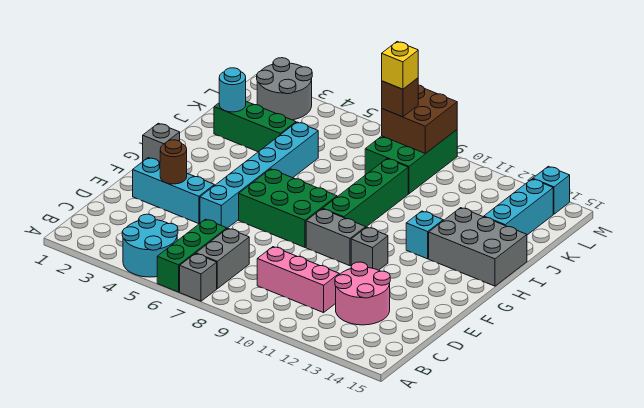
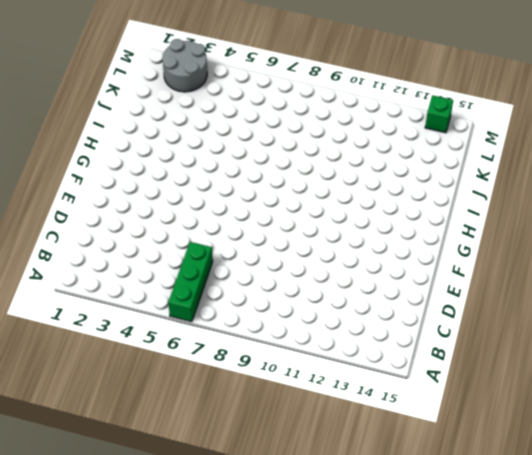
green 1x1 brick [425,95,453,133] -> cyan 1x1 brick [533,166,570,214]
none -> cyan 2x2 round brick [122,214,178,277]
none -> grey 1x1 brick [180,254,217,301]
none -> grey 1x2 brick [196,229,249,289]

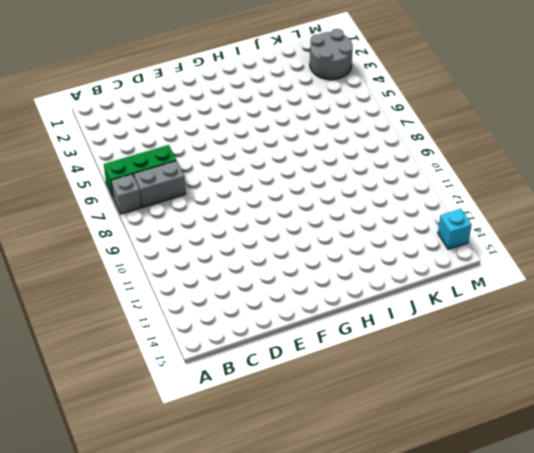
none -> cyan 2x2 round brick [122,214,178,277]
none -> pink 1x3 brick [257,247,339,313]
none -> pink 2x2 round brick [335,262,390,325]

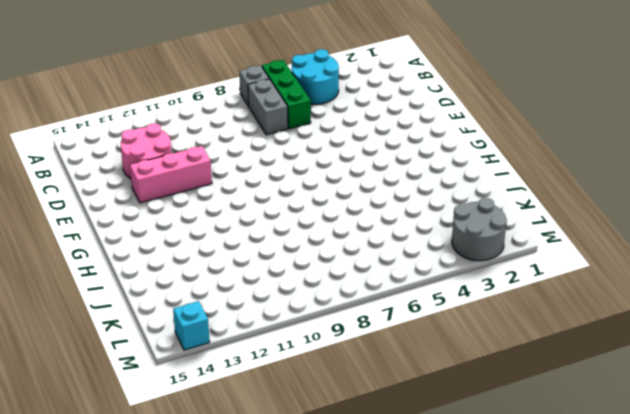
pink 1x3 brick [130,146,212,203] -> pink 1x3 brick moved to [257,247,339,313]
none -> cyan 1x3 brick [133,158,214,224]
none -> cyan 1x6 brick [200,122,318,228]
none -> green 2x3 brick [239,169,337,247]

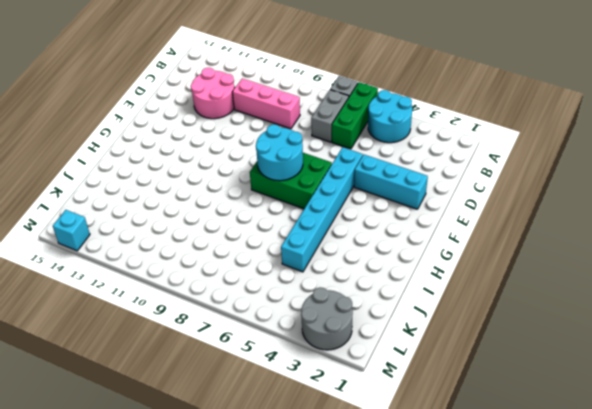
cyan 2x2 round brick [256,124,303,181] -> none
none -> grey 1x2 brick [306,209,366,266]
none -> grey 1x1 brick [351,227,388,270]
none -> grey 1x1 brick [143,123,180,162]

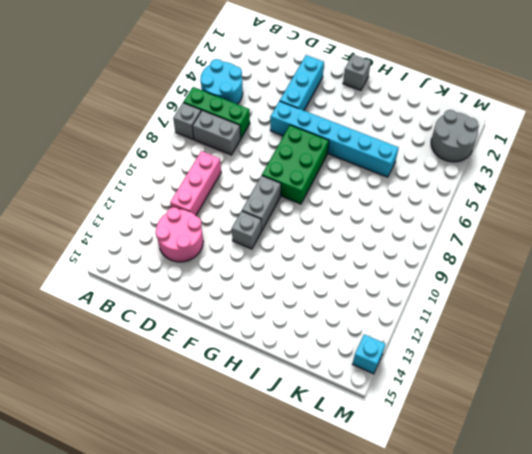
none -> green 1x4 brick [323,159,408,227]
none -> cyan 1x1 brick [406,211,443,259]
none -> grey 2x3 brick [429,208,527,286]

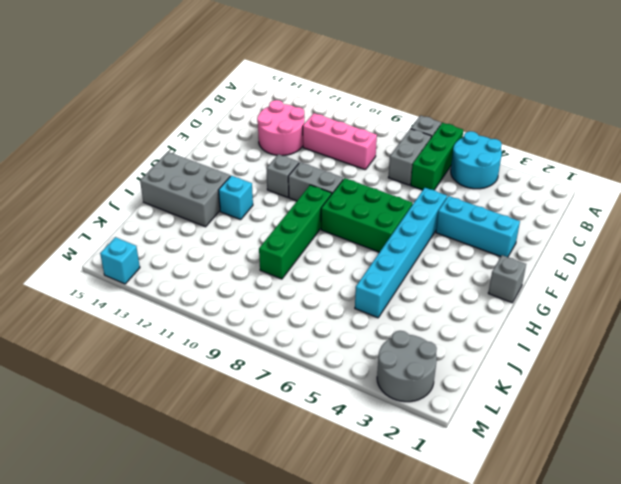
none -> green 1x3 brick [214,102,296,152]
none -> cyan 1x3 brick [484,179,553,235]
none -> green 2x3 brick [365,130,457,194]

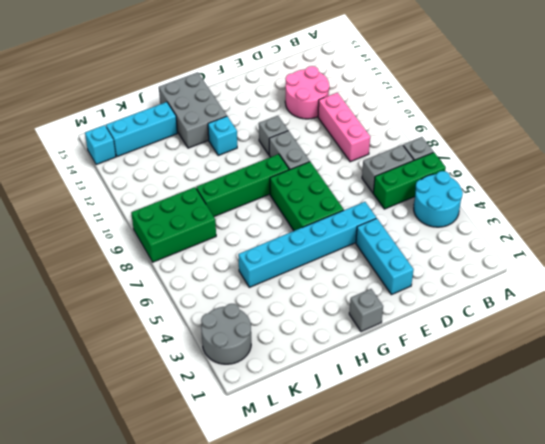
none -> green 1x3 brick [214,102,296,152]
none -> brown 1x1 round brick [160,140,187,184]
none -> cyan 1x1 round brick [219,68,246,112]

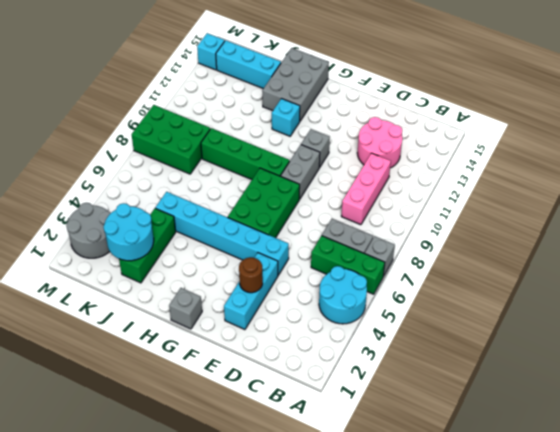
cyan 2x2 round brick [104,203,154,261] -> cyan 1x1 round brick [219,68,246,112]
none -> brown 2x2 brick [382,85,457,154]
none -> brown 1x1 brick [382,78,418,117]
none -> yellow 1x1 brick [382,42,418,89]

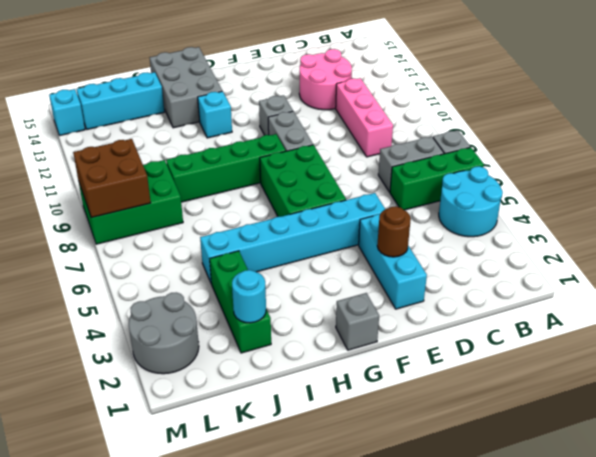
none -> brown 1x1 brick [382,78,418,117]
none -> yellow 1x1 brick [382,42,418,89]

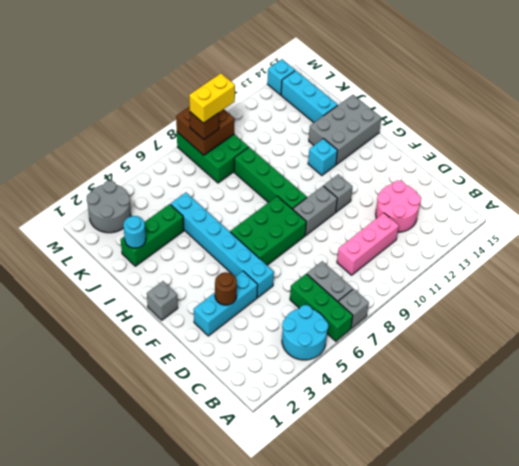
yellow 1x2 brick [189,73,235,123] -> yellow 1x1 brick [382,42,418,89]

